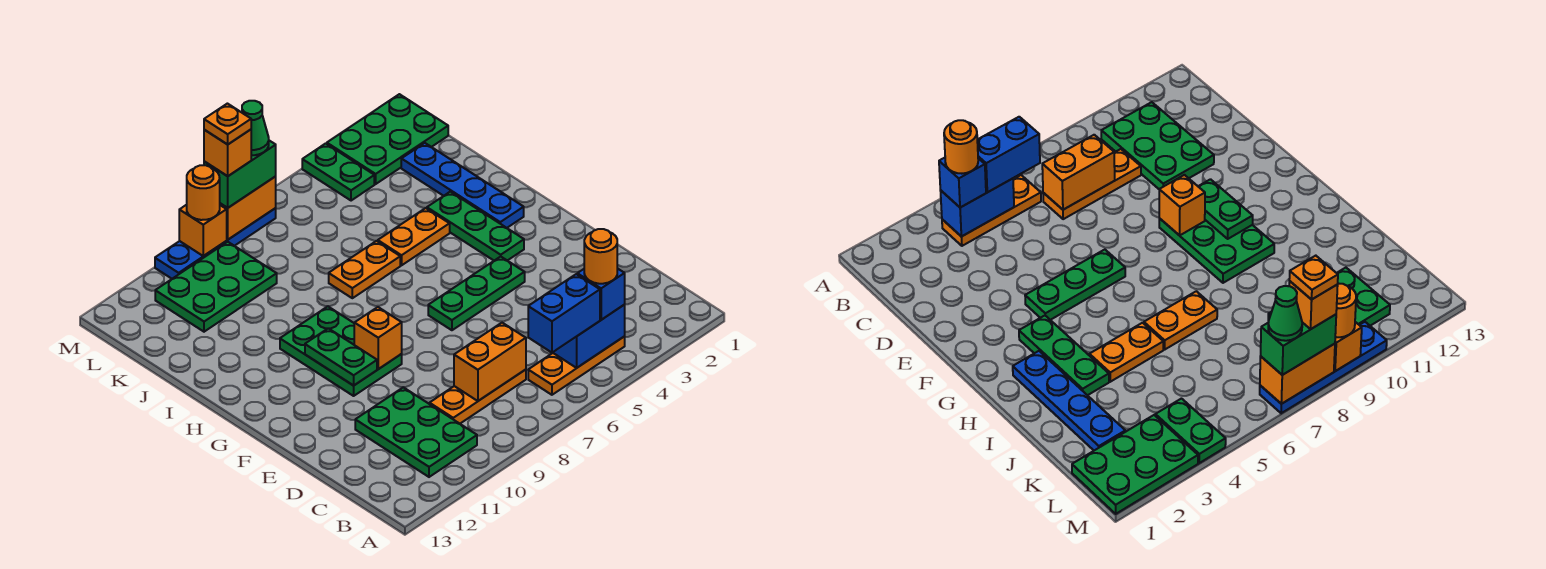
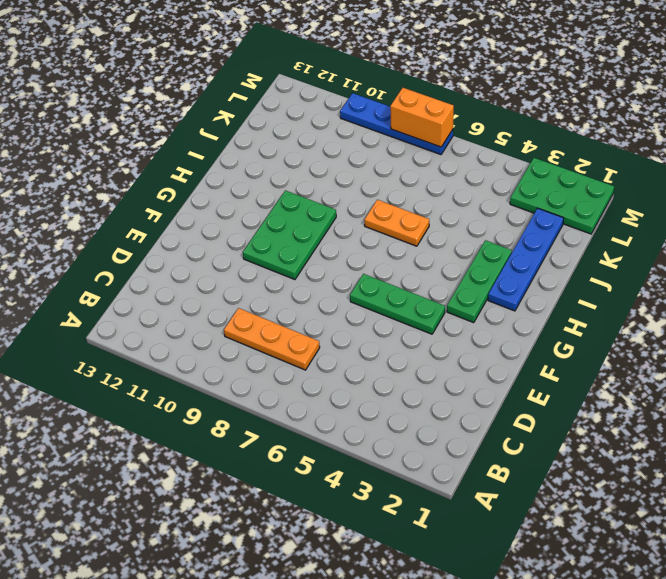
none -> orange 1x3 plate [528,337,625,395]
none -> green 2x3 plate [355,387,477,477]
none -> orange 1x2 plate [378,208,450,265]

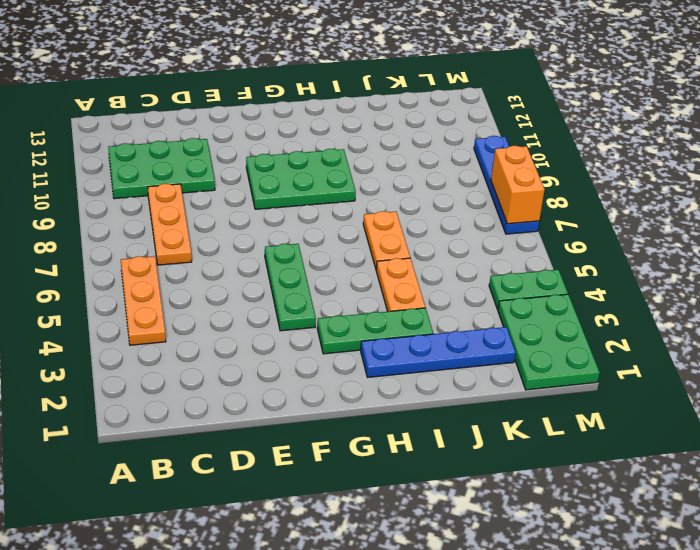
none -> green 2x3 plate [155,242,277,332]
none -> blue 1x2 brick [553,305,625,368]
none -> orange 1x2 brick [454,323,526,401]

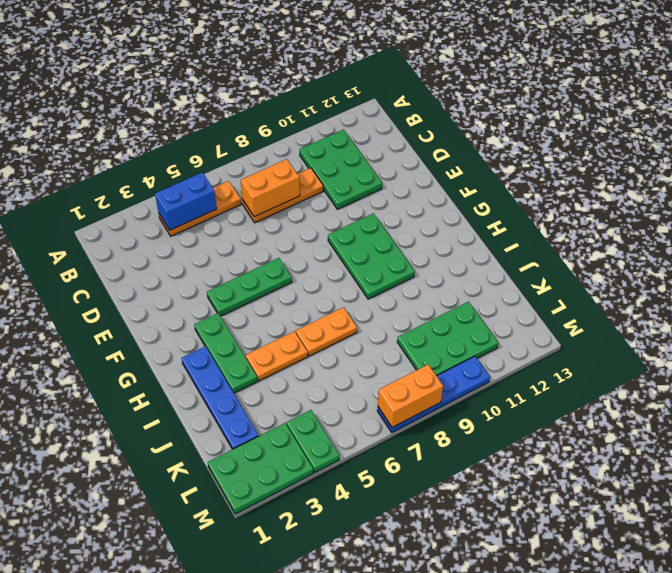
none -> orange 1x1 brick [354,307,402,369]
none -> green 1x2 plate [305,328,377,386]
none -> orange 1x1 brick [179,205,227,256]

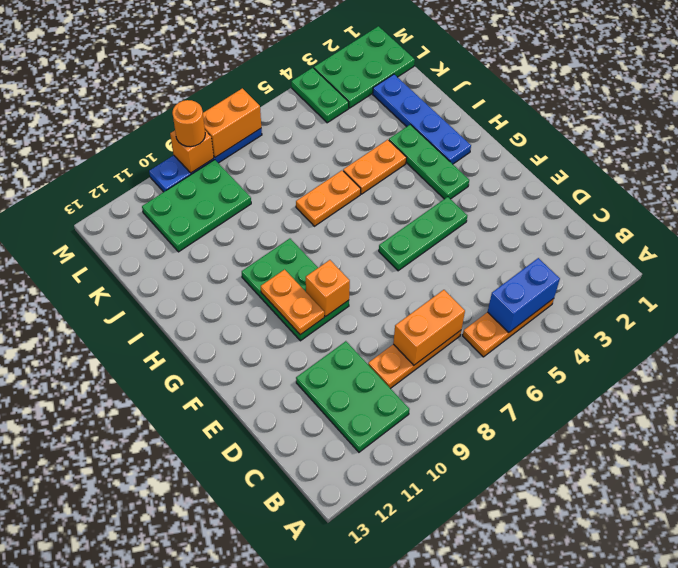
orange 1x2 plate [261,270,324,335] -> green 1x2 plate [305,328,377,386]
none -> blue 1x1 brick [577,268,625,320]
none -> blue 1x2 brick [528,274,600,353]
none -> green 1x2 brick [204,141,276,208]

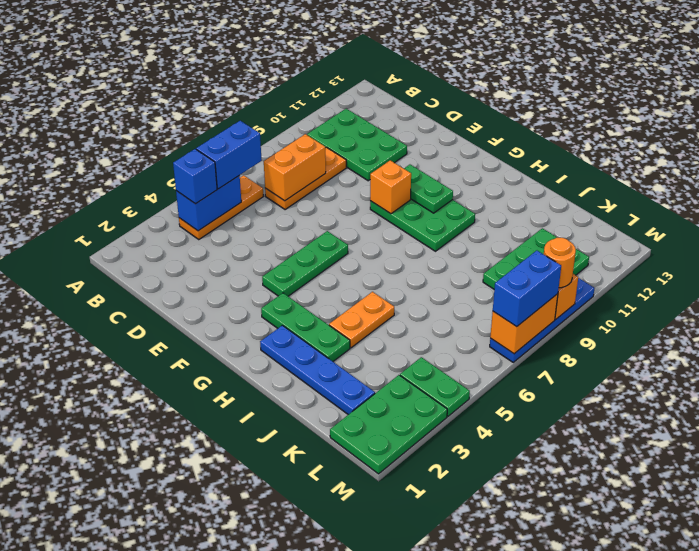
blue 1x2 brick [493,251,561,327] -> green 1x2 brick [204,141,276,208]
none -> orange 1x2 plate [329,241,400,298]
none -> orange 1x1 round brick [584,229,617,284]
none -> green 1x1 cone [242,101,269,155]

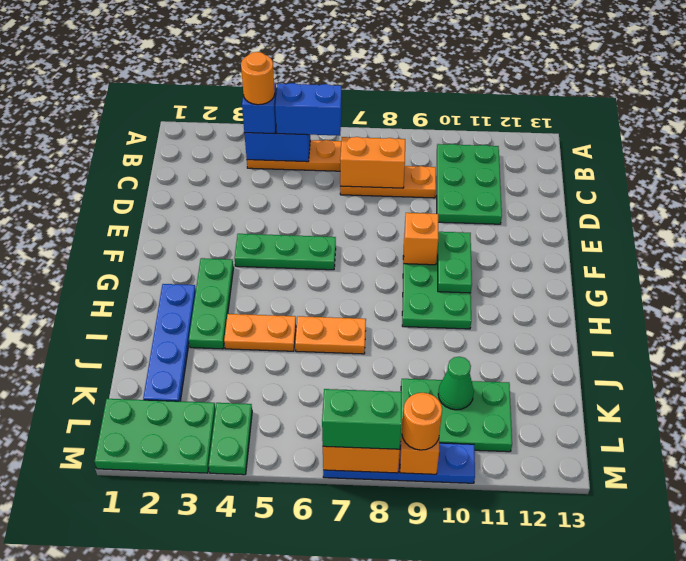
green 1x1 cone [438,357,474,410] -> green 1x1 cone moved to [242,101,269,155]
none -> orange 1x1 brick [204,130,251,176]
none -> orange 1x1 plate [204,104,251,144]

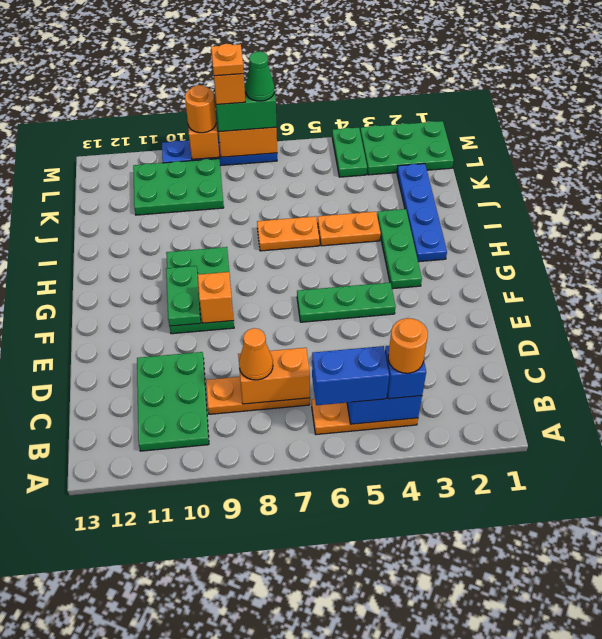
orange 1x1 cone [239,328,273,380] -> none

